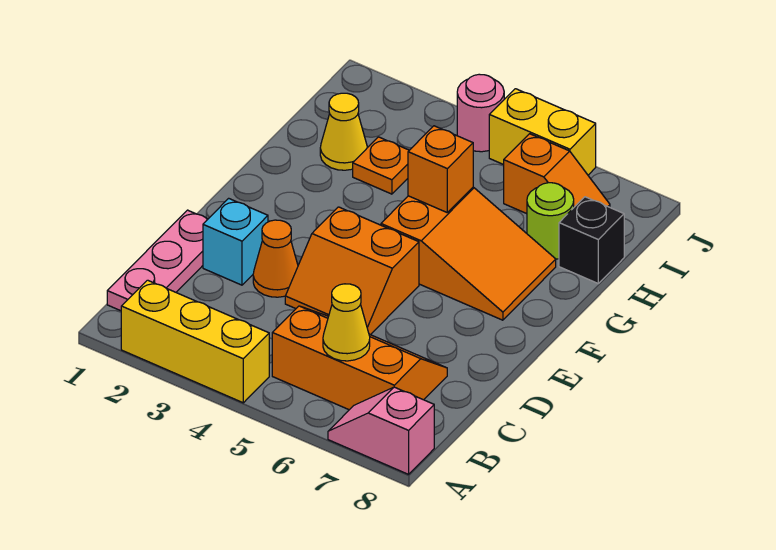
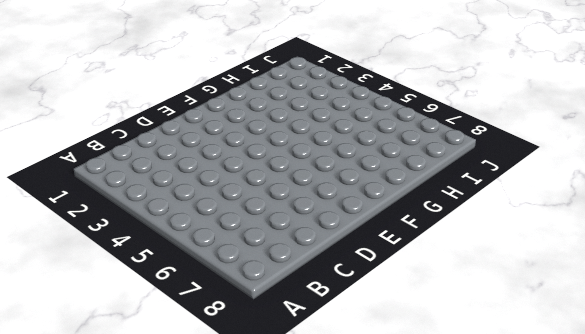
none -> yellow 1x3 brick [121,280,269,403]
none -> pink 1x2 slope [328,387,434,474]
none -> pink 1x3 plate [107,210,208,311]

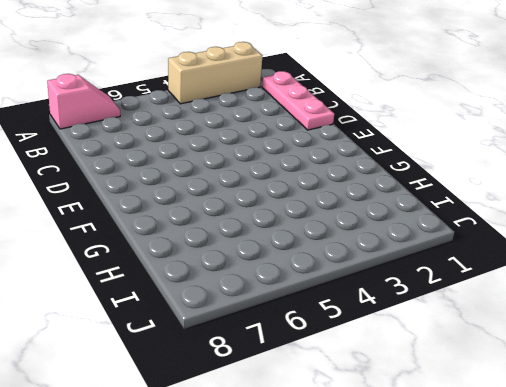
tan 1x3 brick [168,42,263,104] -> yellow 1x3 brick [121,280,269,403]
none -> orange 2x3 slope [272,306,447,410]
none -> cyan 1x1 brick [203,198,268,285]
none -> orange 1x1 cone [253,220,298,297]

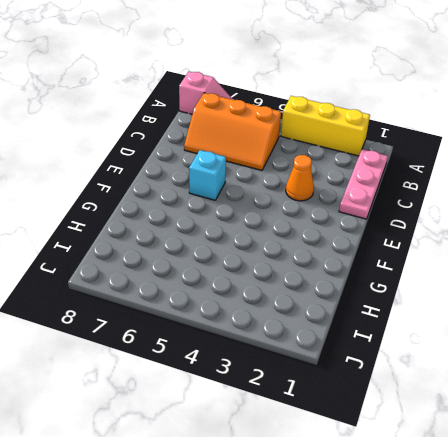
cyan 1x1 brick [189,150,226,200] -> cyan 1x1 brick moved to [203,198,268,285]
none -> orange 2x2 slope [285,207,419,335]
none -> orange 2x3 slope [381,187,556,320]
none -> yellow 1x1 cone [320,93,367,170]

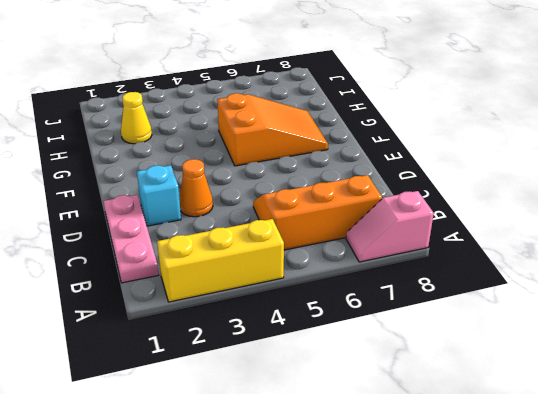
none -> orange 2x2 slope [285,207,419,335]
none -> orange 1x1 plate [353,137,409,194]
none -> lime 1x1 round brick [527,183,574,259]

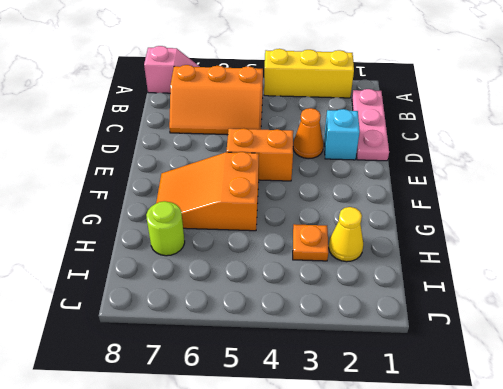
none -> black 1x1 brick [559,197,624,283]
none -> orange 1x2 slope [504,134,610,214]
none -> pink 1x1 round brick [457,74,504,152]

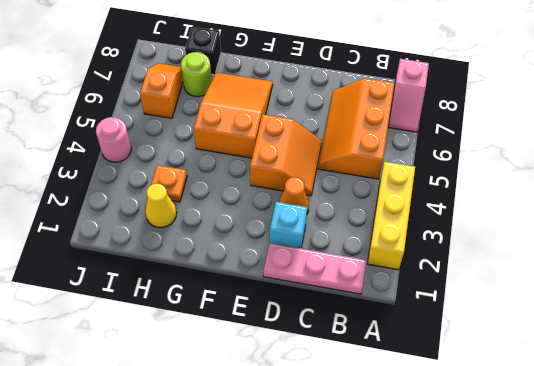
none -> yellow 1x2 brick [489,89,596,175]
none -> yellow 1x1 cone [323,284,370,361]
none -> orange 1x1 brick [408,126,473,212]

